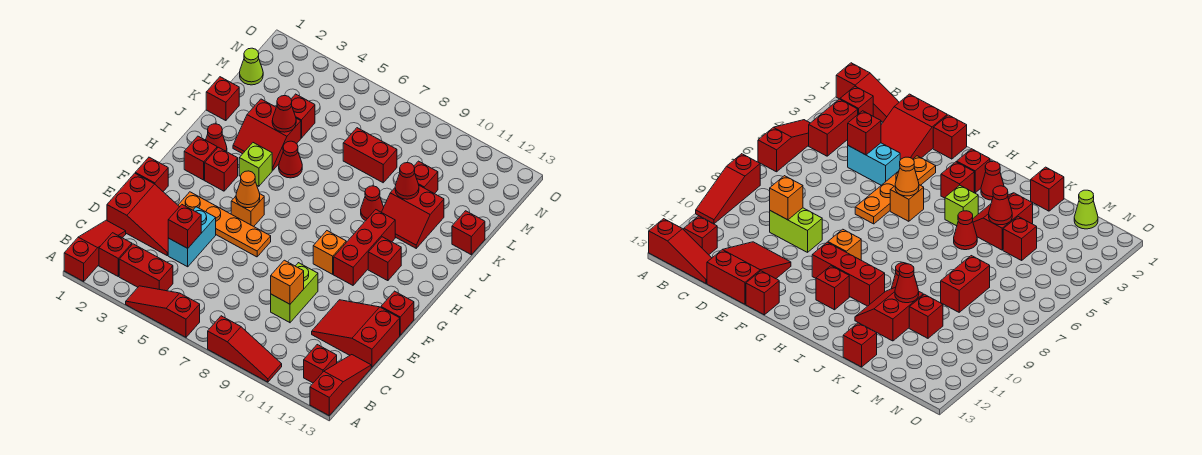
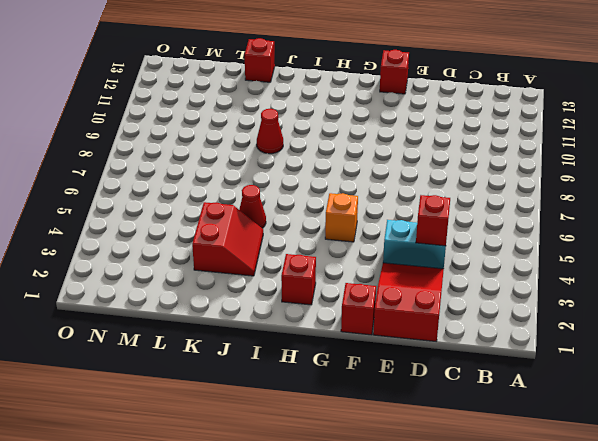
none -> red 1x3 slope [64,220,126,281]
none -> red 1x3 slope [126,286,200,337]
none -> red 1x3 slope [208,316,282,382]
none -> red 1x3 slope [310,355,371,415]

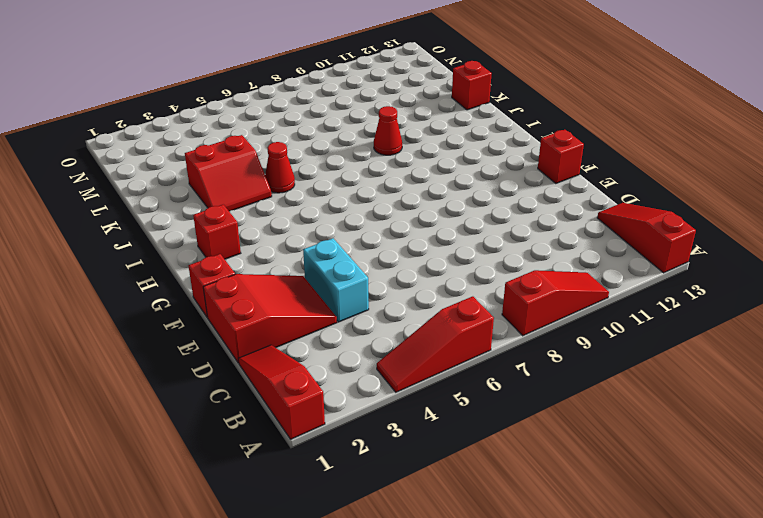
none -> red 1x1 brick [99,233,132,276]
none -> red 1x2 brick [119,244,173,291]
none -> red 1x1 brick [304,345,337,383]
none -> lime 1x2 brick [271,263,318,323]

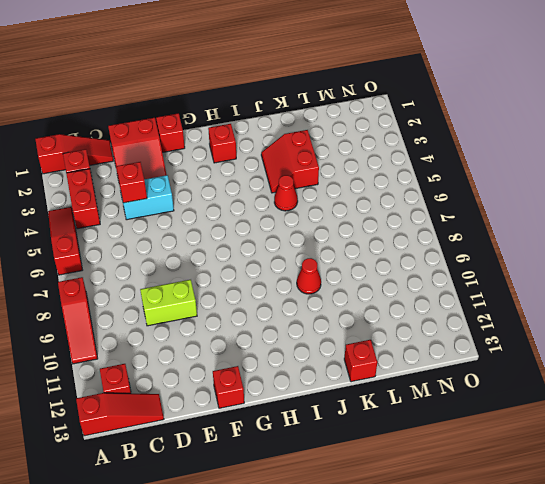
none -> red 2x3 slope [312,300,400,367]
none -> orange 1x4 plate [178,192,271,257]
none -> orange 1x1 brick [231,194,264,226]
none -> orange 1x1 brick [313,231,346,274]

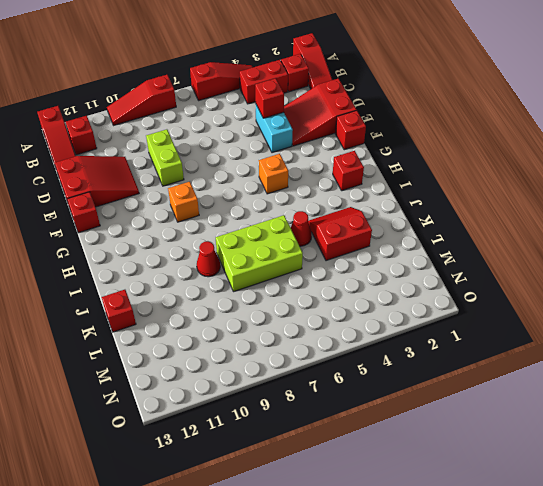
lime 2x3 brick [216,215,303,292] -> none
none -> orange 1x4 plate [178,192,271,257]
none -> red 1x3 brick [334,210,395,285]
none -> red 1x1 brick [205,147,238,191]
none -> red 1x1 brick [368,237,401,281]

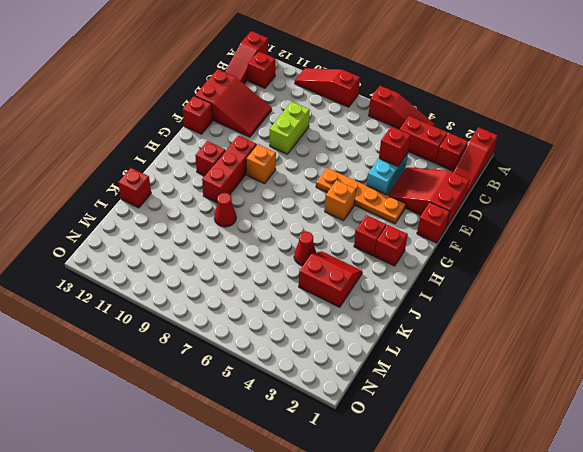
none -> red 1x1 cone [206,124,227,152]
none -> lime 1x1 brick [239,143,272,186]
none -> red 2x2 slope [382,186,444,248]
none -> red 1x1 brick [206,77,239,121]

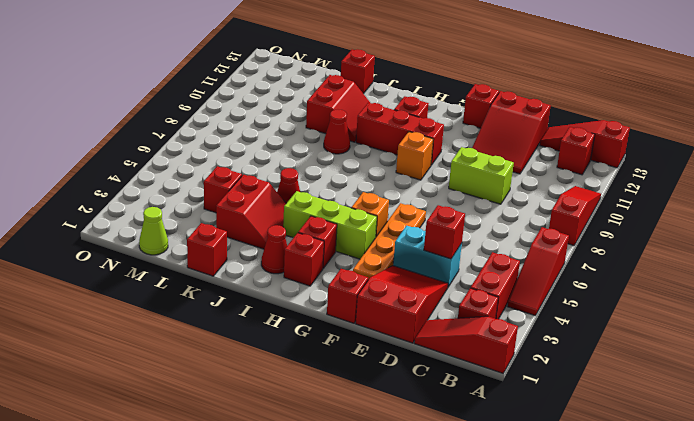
lime 1x3 brick [283,191,377,259] -> lime 1x1 brick [239,143,272,186]
none -> red 1x2 brick [343,128,397,183]
none -> red 1x1 brick [414,161,438,194]
none -> orange 1x1 brick [271,260,304,304]
none -> orange 1x1 cone [236,171,260,208]

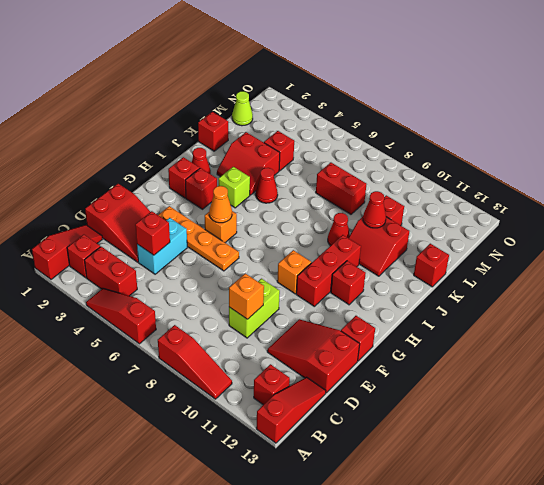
none -> red 1x1 brick [135,157,168,191]
none -> red 1x1 cone [272,96,296,132]

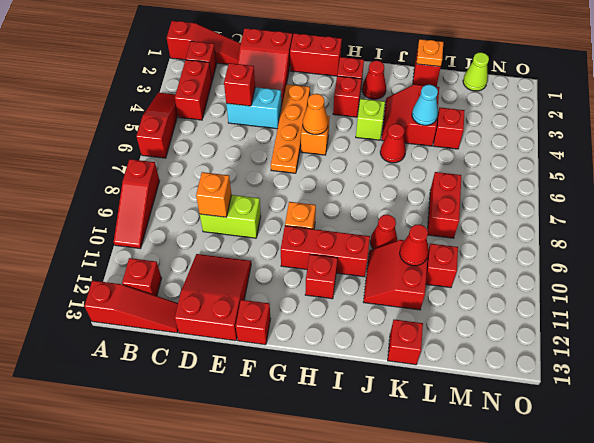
red 1x2 brick [290,33,342,76] -> red 1x1 brick [135,157,168,191]
orange 1x1 plate [416,39,443,67] -> none
cyan 1x1 cone [412,85,438,125] -> red 1x1 cone [272,96,296,132]

